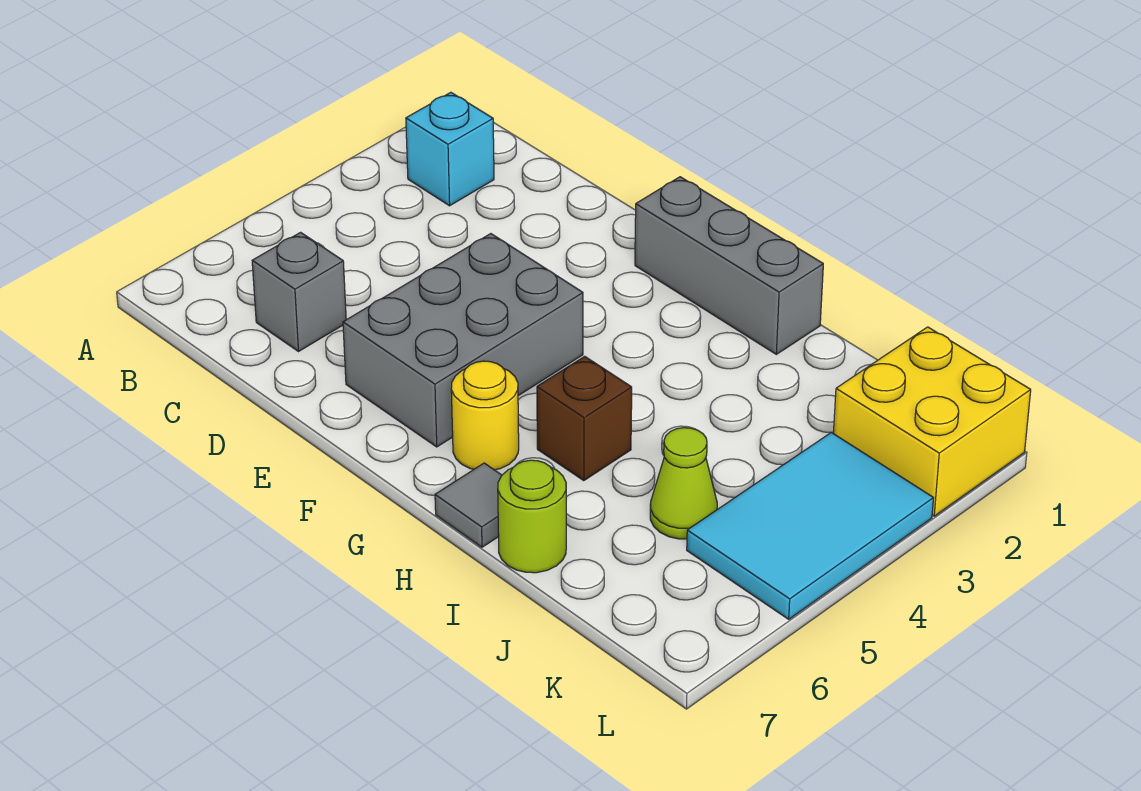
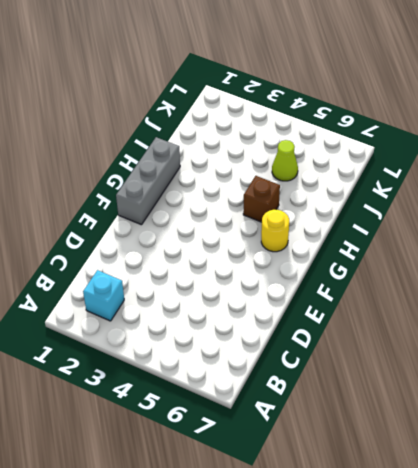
none -> grey 1x1 brick [252,232,346,351]
none -> grey 2x3 brick [343,234,583,447]

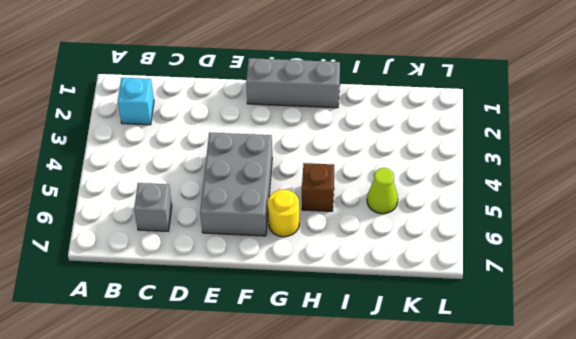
none -> grey 1x1 tile [435,463,502,547]
none -> lime 1x1 round brick [498,460,566,573]

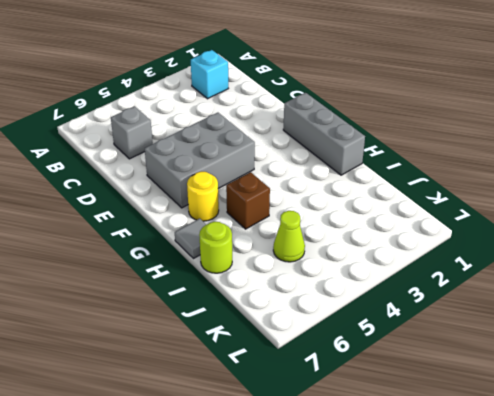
none -> yellow 2x2 brick [833,327,1031,516]
none -> cyan 2x3 tile [687,432,934,619]

